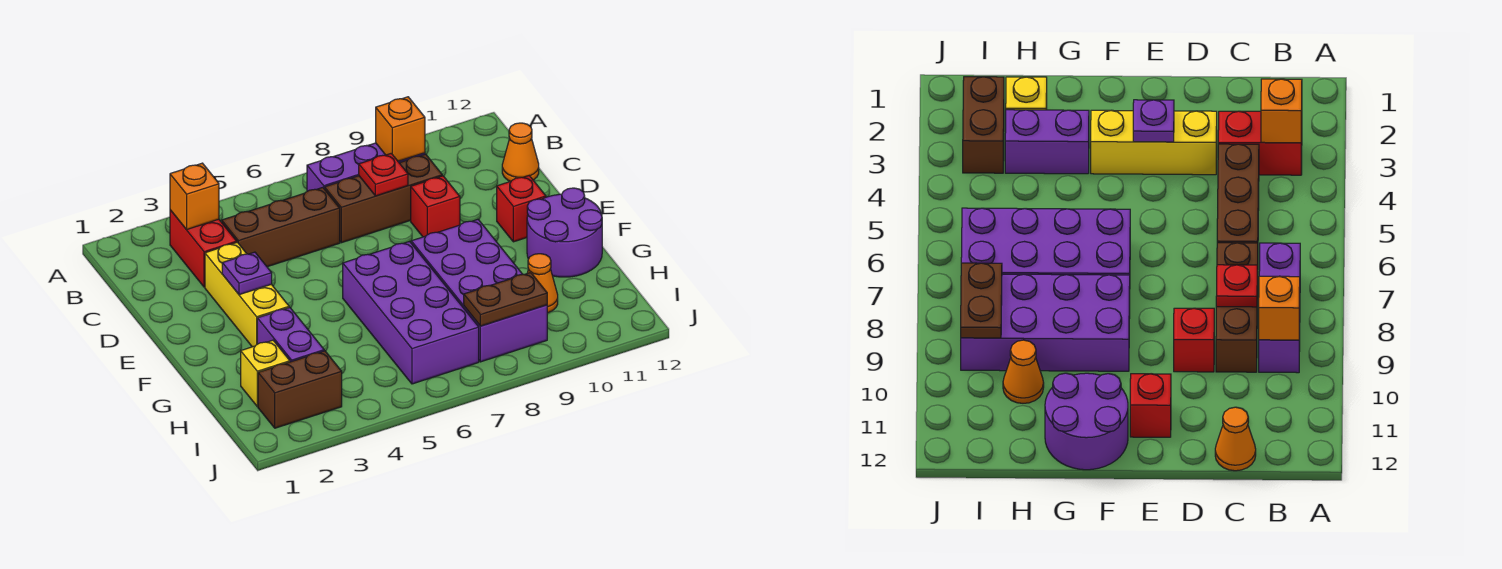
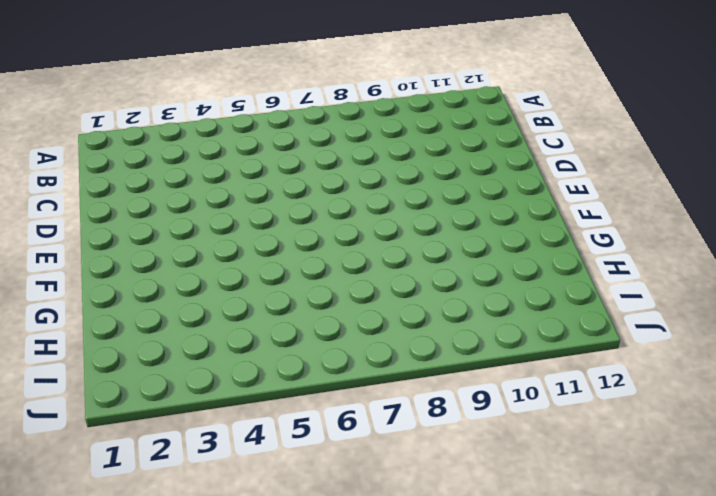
none -> red 1x2 brick [170,210,237,287]
none -> purple 1x3 brick [307,143,425,191]
none -> brown 1x3 brick [222,187,340,267]

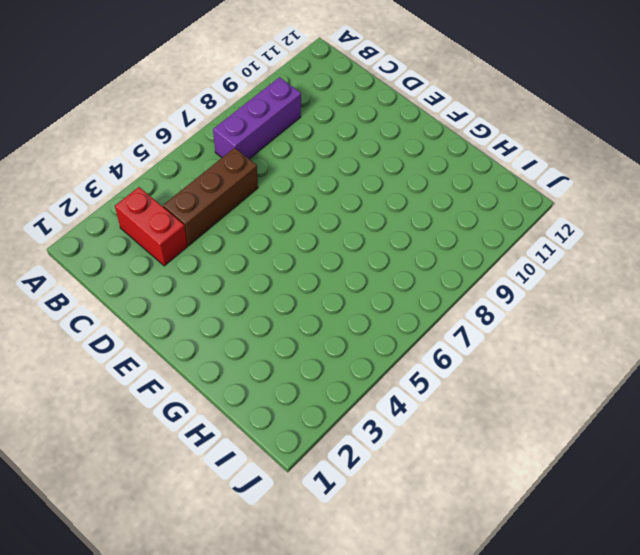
none -> brown 1x3 brick [325,154,442,243]
none -> orange 1x1 cone [502,123,539,181]
none -> yellow 1x3 brick [205,242,289,347]

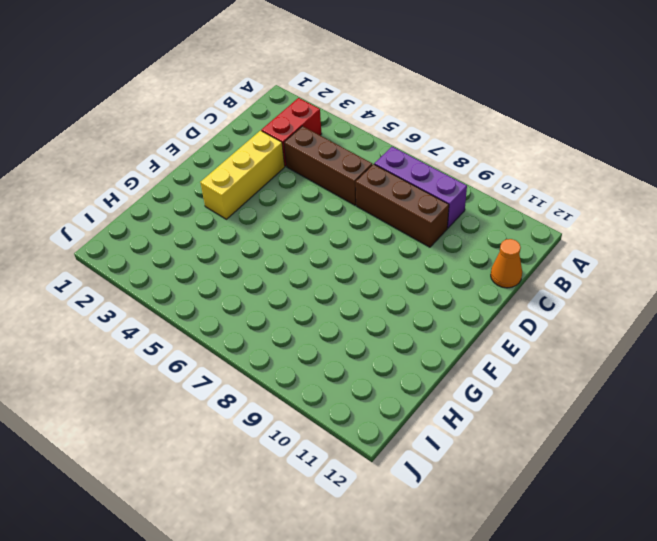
none -> red 1x1 brick [411,176,460,237]
none -> red 1x1 brick [497,176,546,242]
none -> purple 2x4 brick [343,242,479,384]

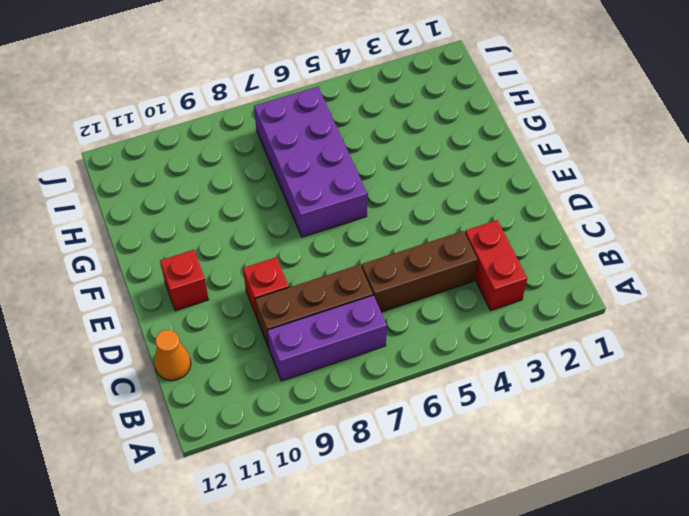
none -> yellow 1x3 brick [205,242,289,347]
none -> purple 2x4 brick [411,219,547,362]
none -> purple 2x2 round brick [527,188,602,277]

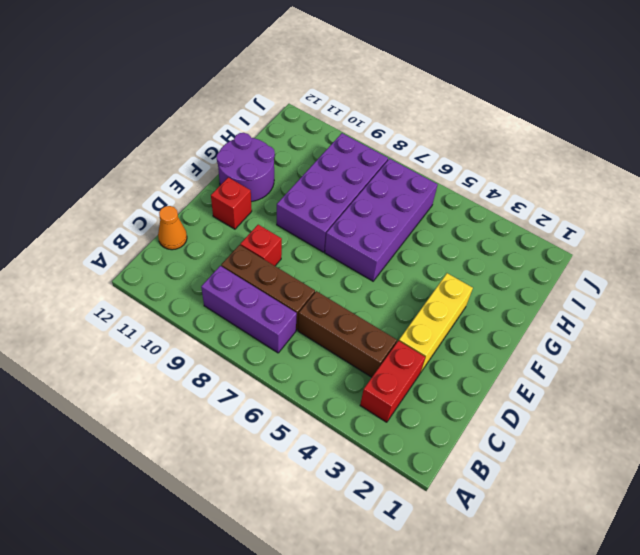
none -> purple 1x2 brick [257,307,324,362]
none -> yellow 1x1 brick [241,340,290,407]
none -> orange 1x1 cone [528,254,558,313]

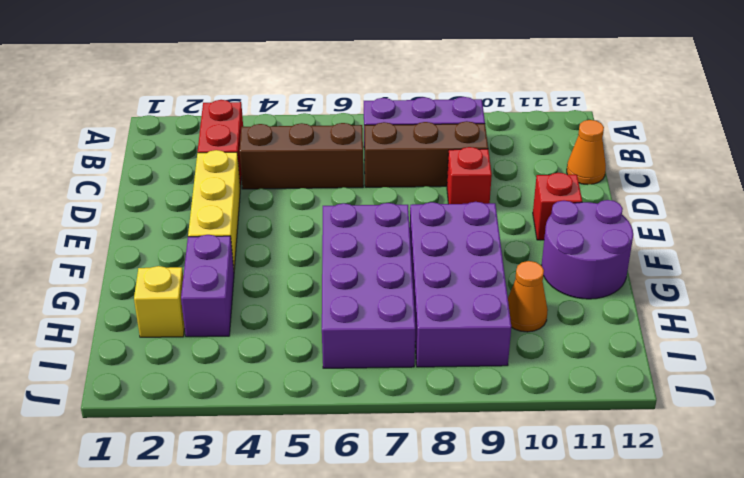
none -> brown 1x2 brick [258,351,342,428]
none -> orange 1x1 brick [170,163,219,230]
none -> orange 1x1 brick [376,97,425,161]

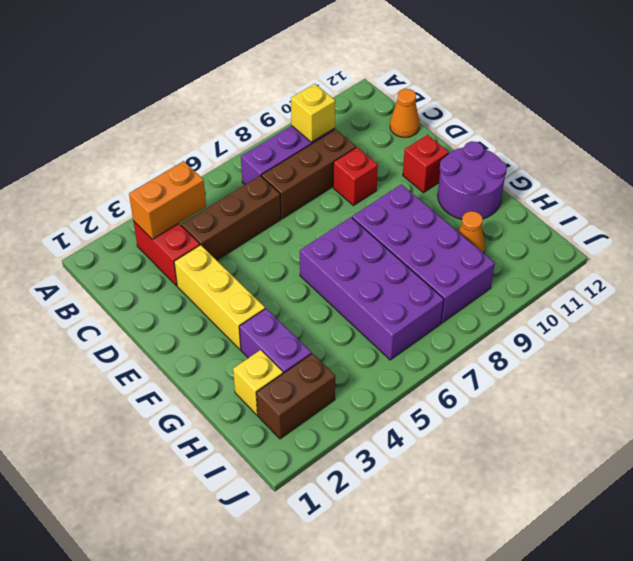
orange 1x2 brick [129,161,206,239] -> orange 1x1 brick [170,163,219,230]
yellow 1x1 brick [291,84,335,142] -> orange 1x1 brick [376,97,425,161]
none -> red 1x1 plate [359,153,408,196]
none -> purple 1x1 plate [222,252,272,295]
none -> brown 1x2 plate [464,273,547,326]

